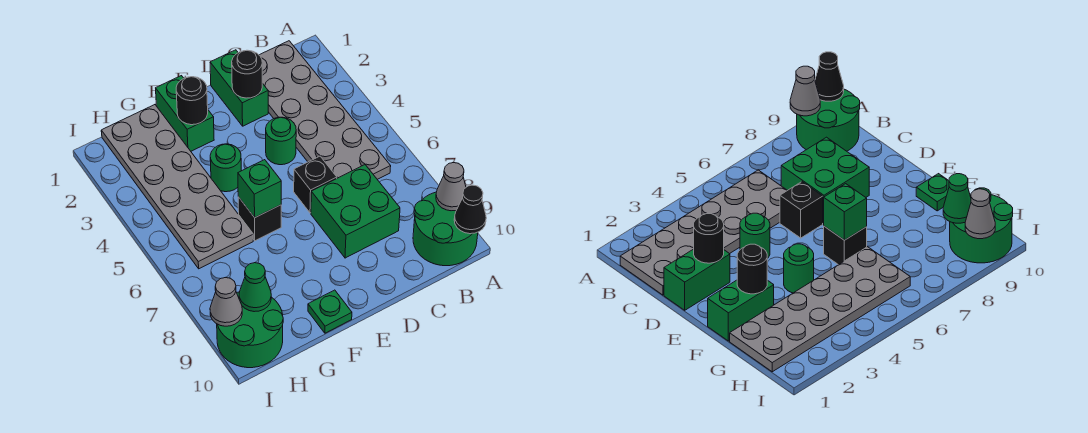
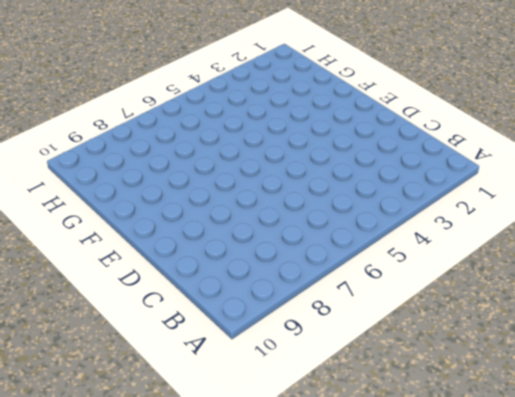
none -> green 2x2 round brick [413,192,478,266]
none -> grey 2x6 plate [260,41,391,179]
none -> green 2x2 brick [311,165,400,258]

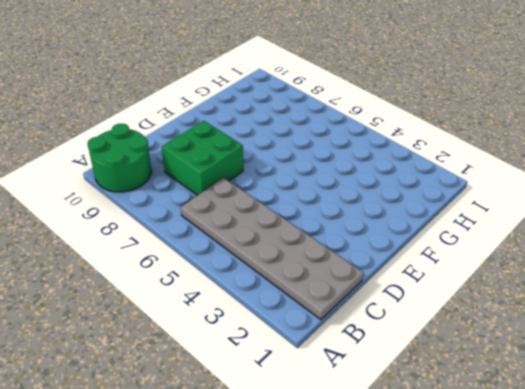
none -> green 1x2 brick [210,50,268,126]
none -> green 1x1 round brick [266,117,296,165]
none -> black 1x1 brick [294,156,337,213]

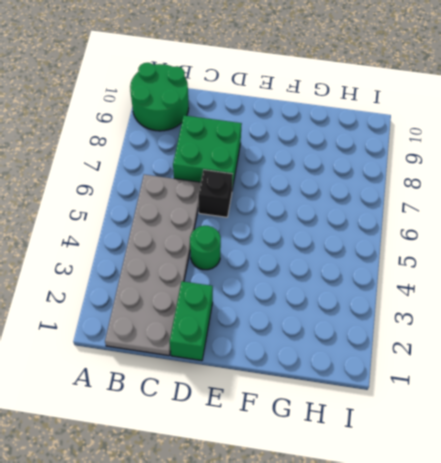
none -> green 1x2 brick [156,76,214,151]
none -> green 1x1 round brick [210,144,241,192]
none -> black 1x1 brick [238,197,281,241]

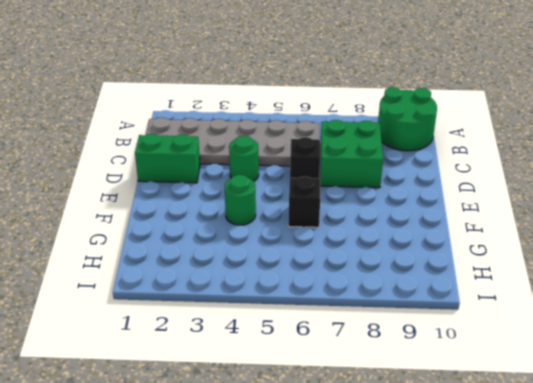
none -> green 1x2 brick [156,76,214,151]
none -> green 1x1 plate [308,290,352,333]
none -> grey 2x6 plate [101,105,253,269]

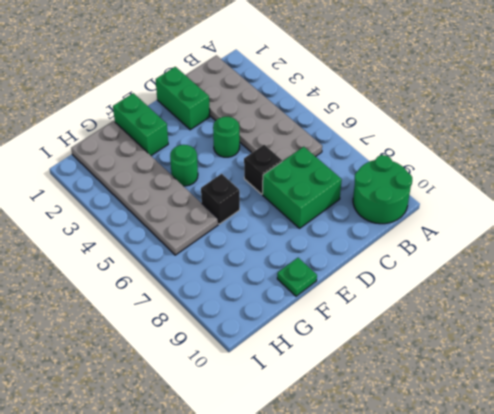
none -> green 2x2 round brick [217,292,283,368]
none -> grey 1x1 cone [436,163,466,211]
none -> black 1x1 cone [454,185,486,234]

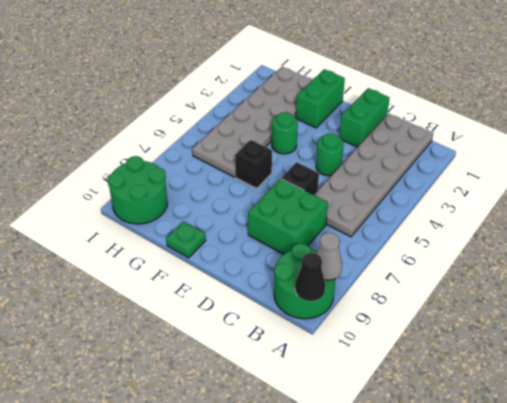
none -> black 1x1 round brick [232,50,262,98]
none -> black 1x1 round brick [176,77,208,125]
none -> green 1x1 brick [238,160,281,218]

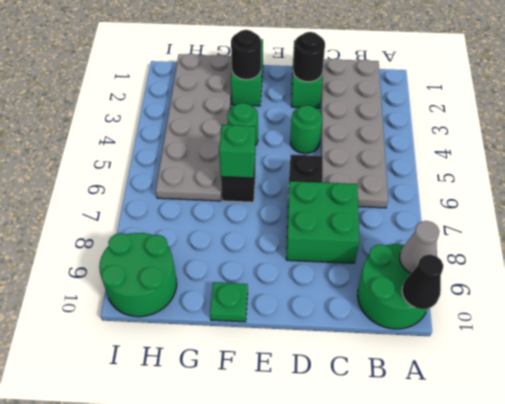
none -> green 1x1 cone [239,263,271,312]
none -> grey 1x1 cone [210,277,242,326]

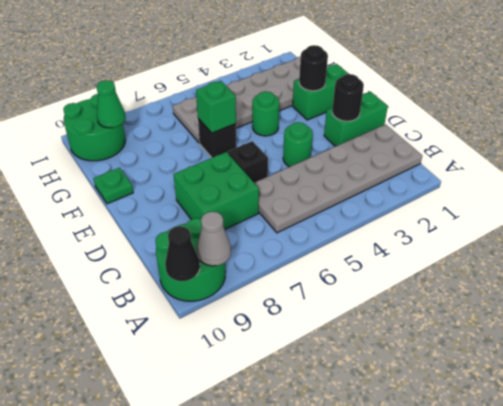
none -> grey 1x1 cone [210,277,242,326]

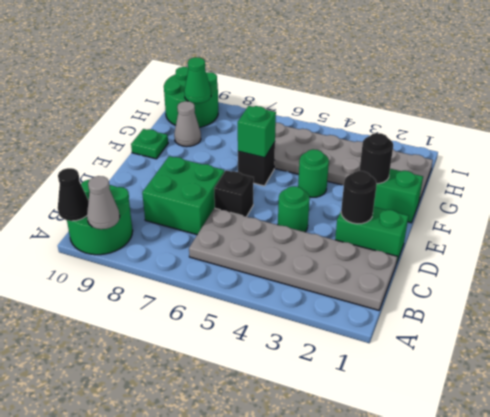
grey 1x1 cone [174,101,201,147] -> grey 1x1 cone moved to [210,277,242,326]

